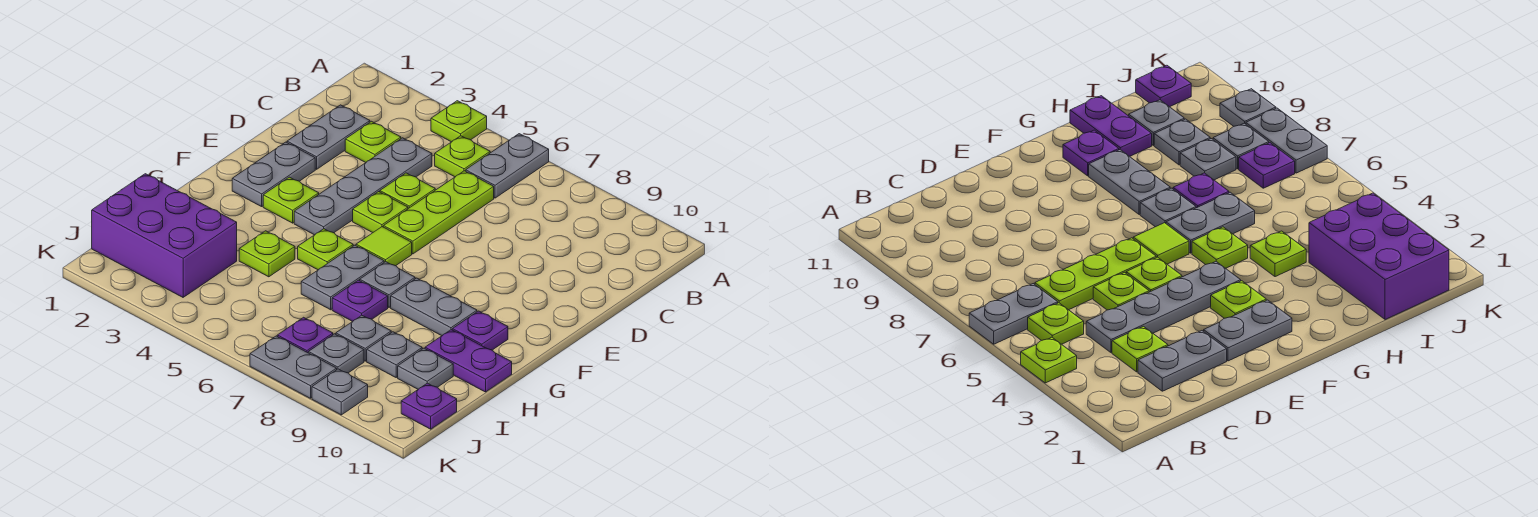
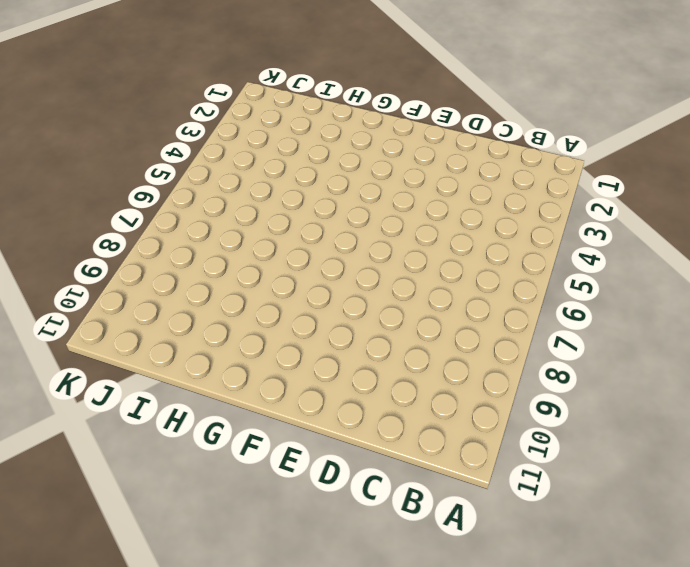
none -> lime 1x1 plate [431,101,487,142]
none -> grey 1x2 plate [466,134,549,198]
none -> lime 1x1 plate [435,136,490,177]

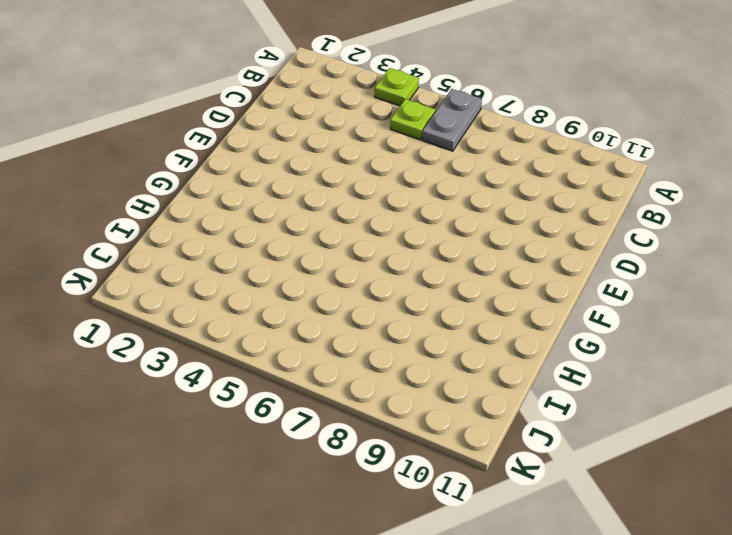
none -> grey 1x2 plate [287,105,370,169]
none -> lime 1x1 plate [345,121,401,163]
none -> grey 1x4 plate [294,138,432,235]

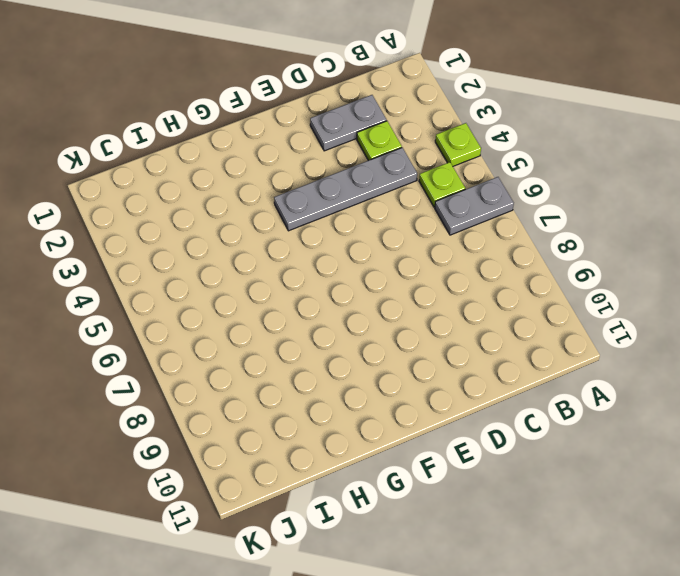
none -> lime 1x3 plate [383,171,494,254]
none -> lime 1x1 plate [380,173,435,209]
none -> grey 1x2 plate [232,142,315,207]

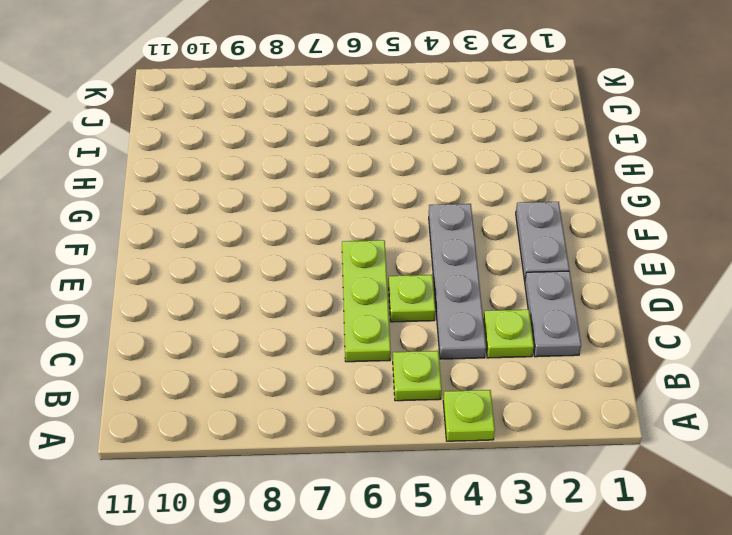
none -> grey 1x2 plate [466,134,549,198]
none -> lime 1x1 plate [353,192,408,233]
none -> lime 1x1 plate [263,177,319,223]

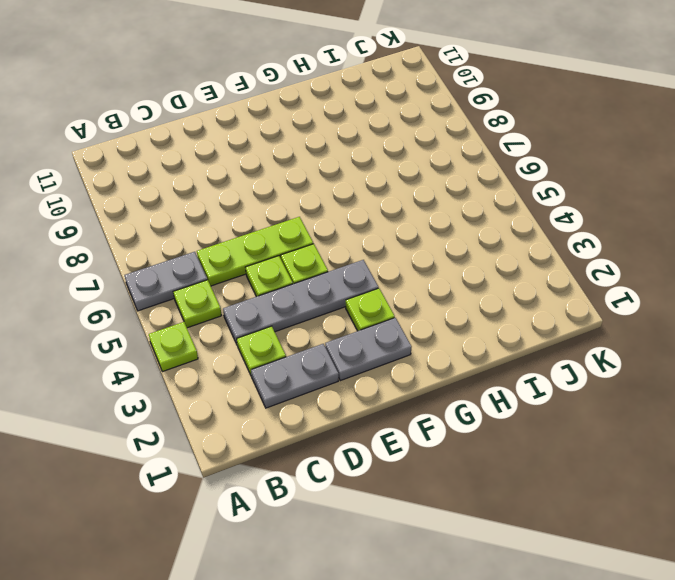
none -> lime 1x1 tile [356,227,412,266]
none -> lime 1x1 plate [298,229,353,270]
none -> grey 1x2 plate [301,245,384,310]

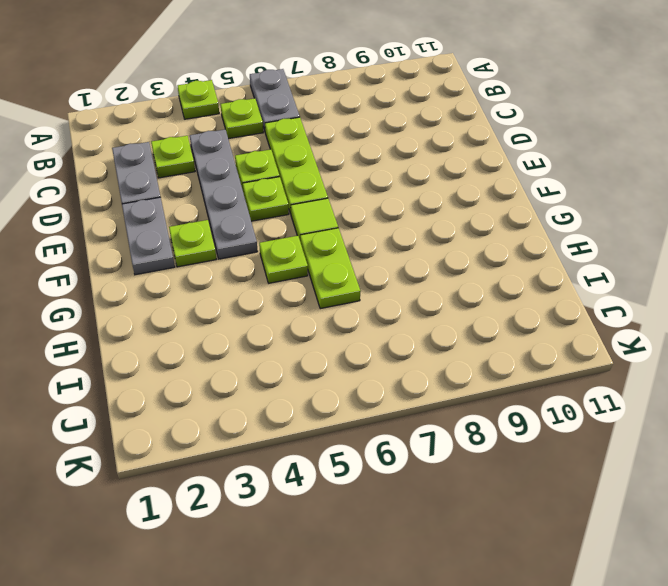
lime 1x2 plate [300,228,361,309] -> grey 1x2 plate [301,245,384,310]
none -> grey 1x1 plate [360,262,415,307]
none -> grey 1x2 plate [391,278,477,336]
none -> purple 1x1 plate [452,311,508,350]

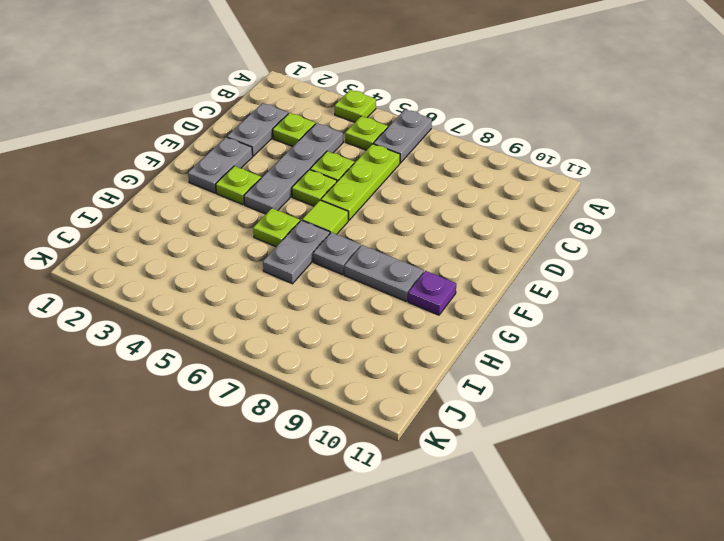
none -> lime 1x1 plate [239,231,295,277]
none -> purple 1x1 plate [332,280,388,321]
none -> purple 1x2 plate [425,330,512,392]

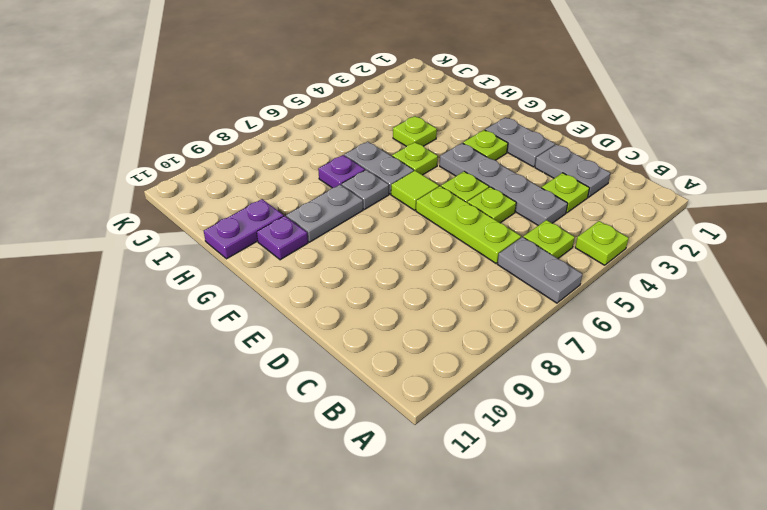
none -> purple 2x3 brick [92,174,237,297]
none -> grey 1x1 plate [336,315,391,361]
none -> grey 1x1 plate [367,332,422,377]

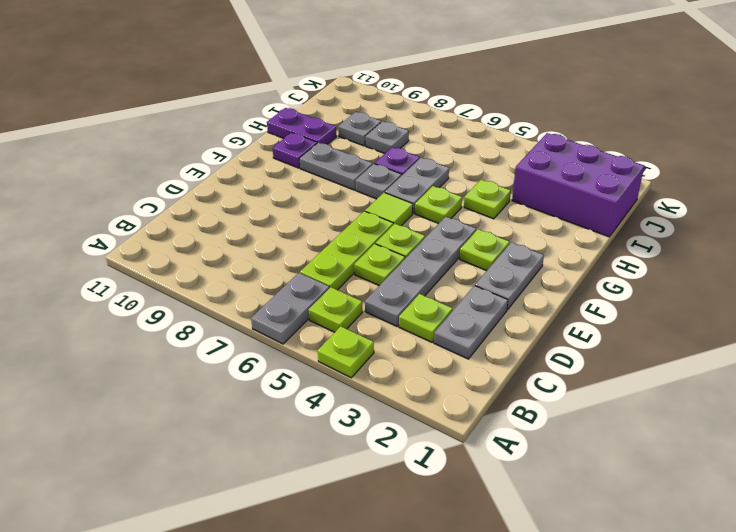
none -> grey 1x1 plate [398,348,453,389]
none -> purple 1x1 plate [277,317,333,353]
none -> grey 1x1 plate [308,334,364,373]

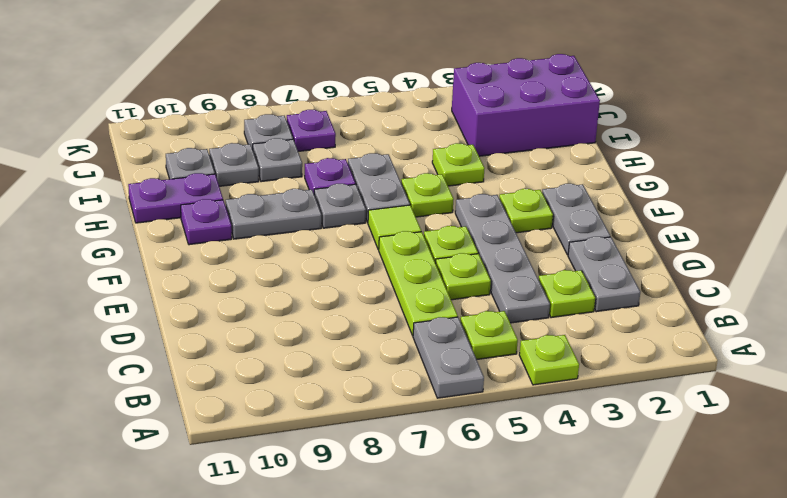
none -> purple 1x1 plate [401,383,457,429]
none -> grey 1x2 plate [250,336,337,398]
none -> grey 1x1 plate [312,369,368,415]

